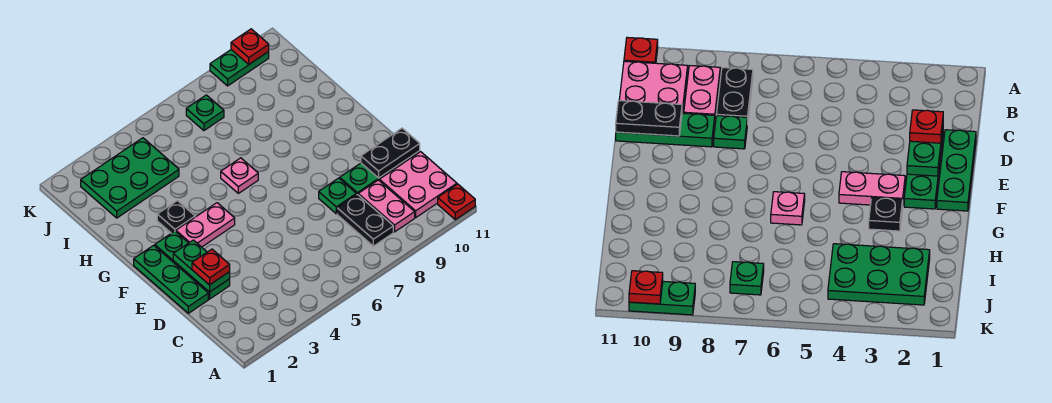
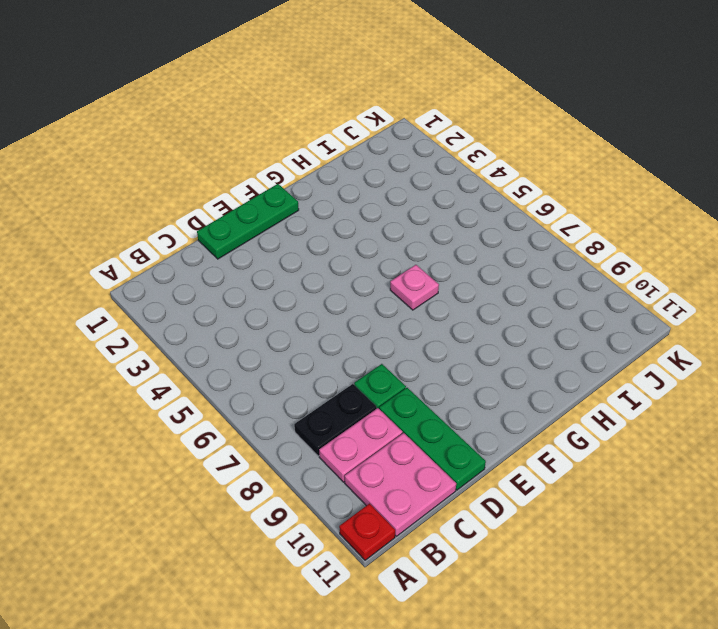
none -> green 1x3 plate [155,231,230,299]
none -> pink 1x2 plate [176,203,235,247]
none -> black 1x1 plate [157,201,195,233]

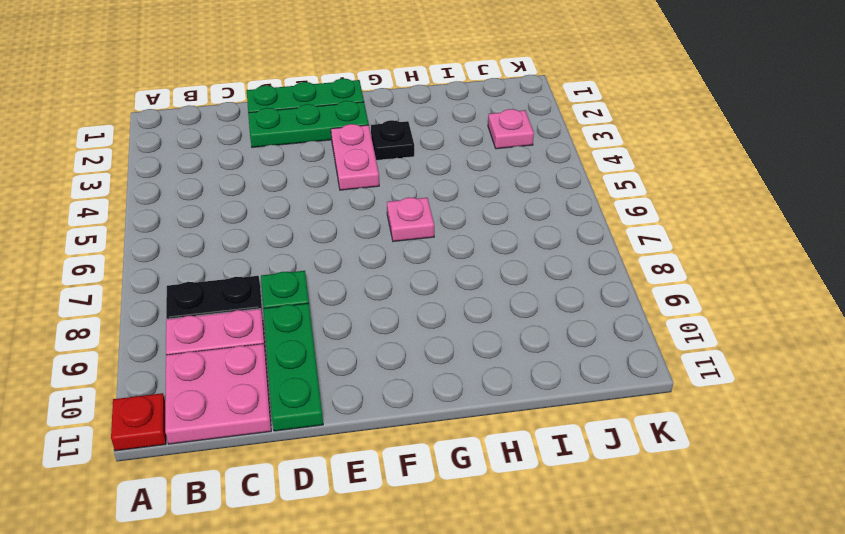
pink 1x1 plate [488,109,534,149] -> green 2x3 plate [81,138,179,218]
none -> green 1x1 plate [186,95,224,131]
none -> green 1x2 plate [210,50,269,86]
none -> green 1x2 plate [173,240,230,292]

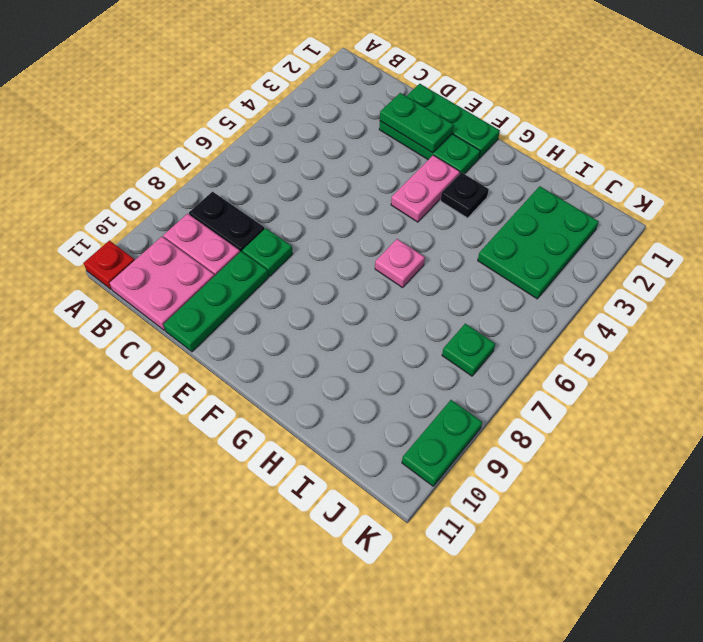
none -> black 1x2 plate [361,128,420,178]
none -> red 1x1 plate [231,29,269,64]
none -> red 1x1 plate [192,249,230,285]

